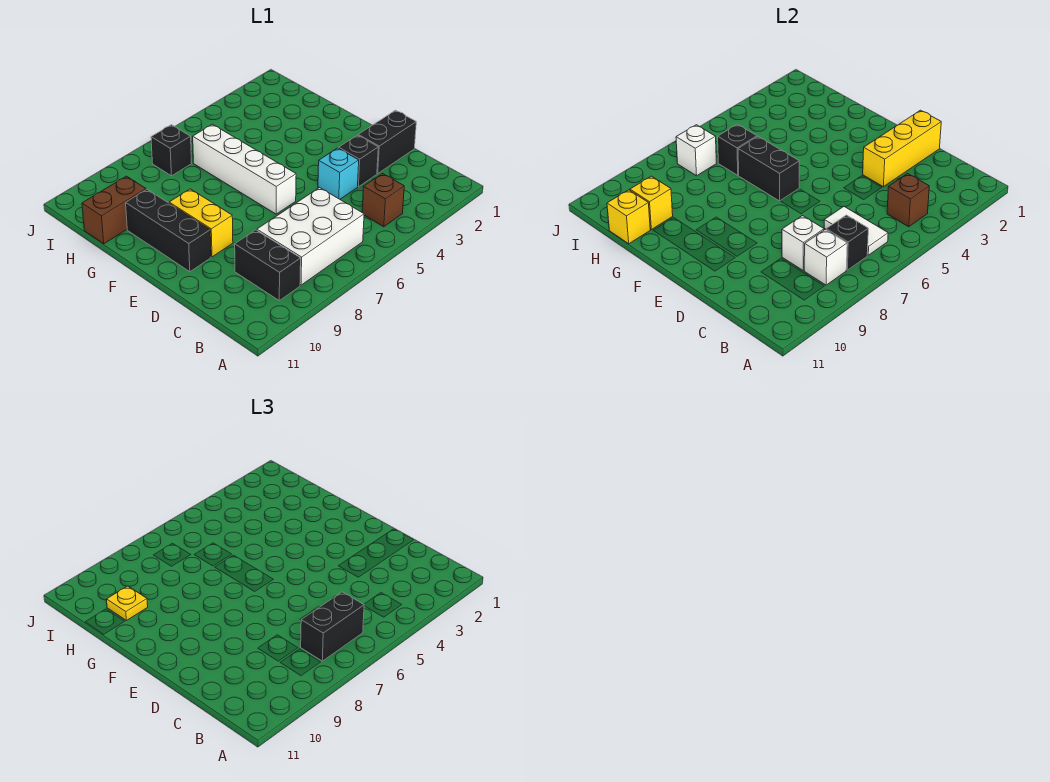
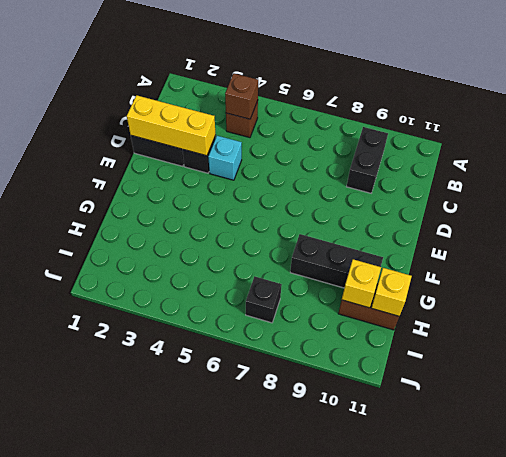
black 1x3 brick [290,234,383,288] -> black 1x3 brick turned to [126,190,211,272]
none -> white 2x3 brick [257,188,364,285]
none -> white 1x4 brick [193,124,296,214]
none -> yellow 1x2 brick [169,189,233,257]

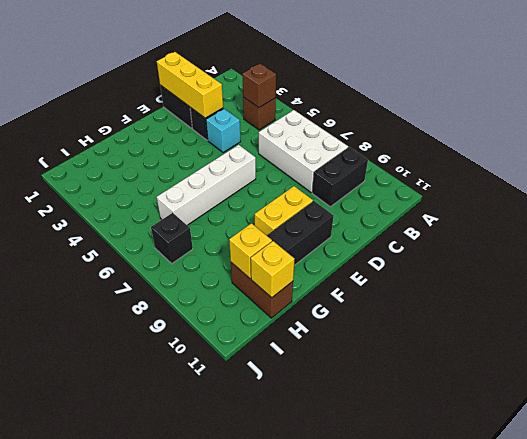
none -> white 1x2 tile [824,207,888,255]
none -> black 1x1 brick [826,215,868,270]
none -> white 1x1 brick [804,230,847,285]

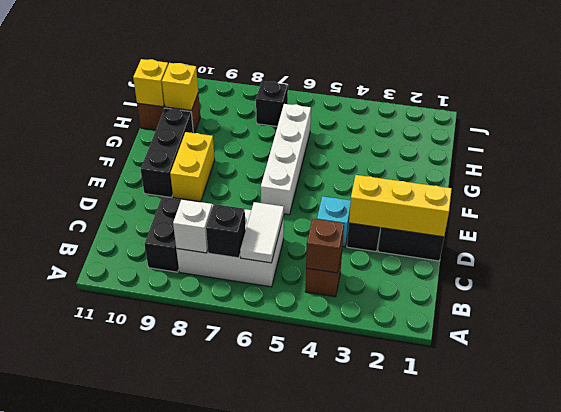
none -> white 1x1 brick [782,216,824,271]
none -> black 1x2 brick [738,137,799,201]
none -> black 1x1 brick [718,124,757,175]

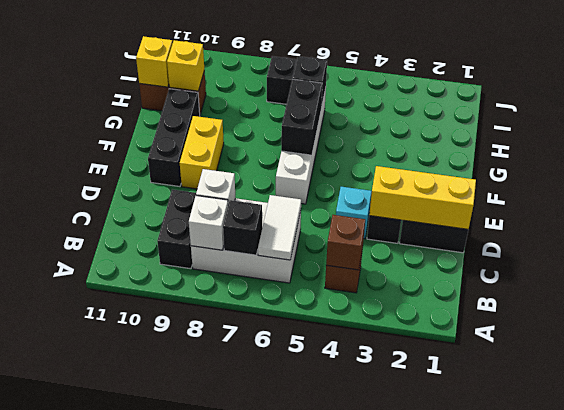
none -> white 1x1 brick [676,125,717,176]
none -> black 1x2 brick [301,592,364,661]
none -> yellow 1x1 plate [106,586,148,621]

